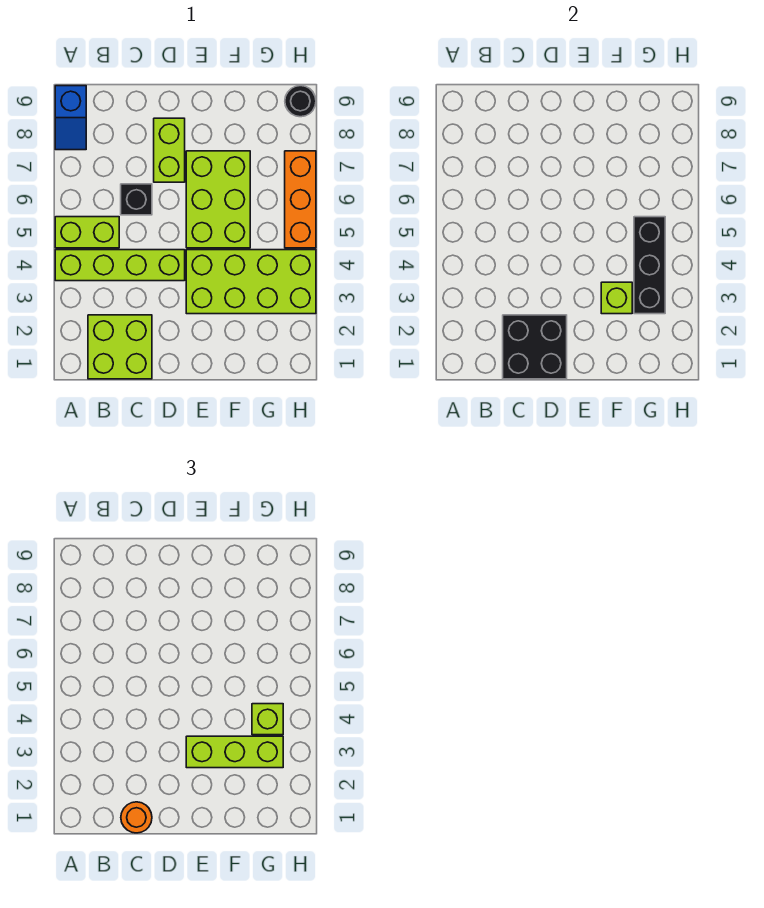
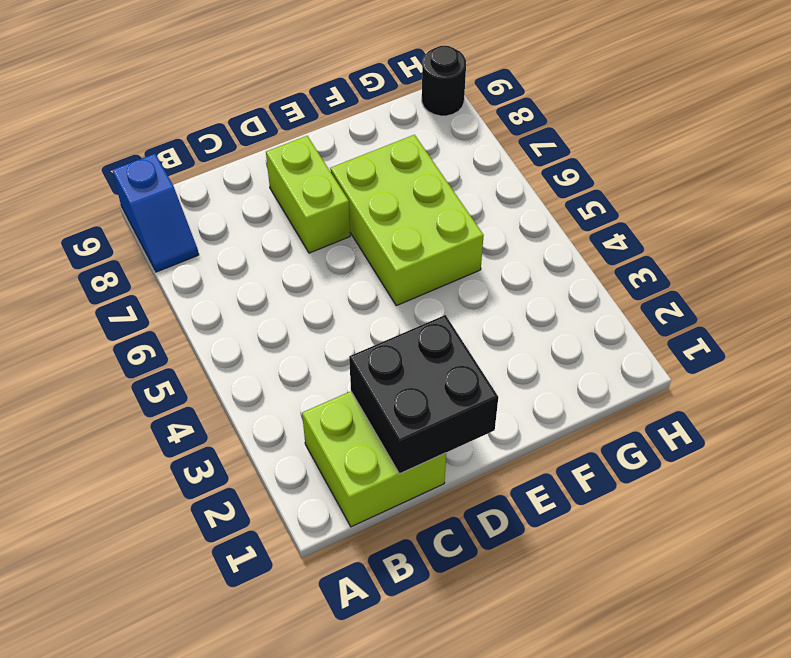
none -> lime 1x4 brick [55,250,185,281]
none -> lime 1x2 brick [55,217,119,248]
none -> black 1x1 brick [121,184,152,215]

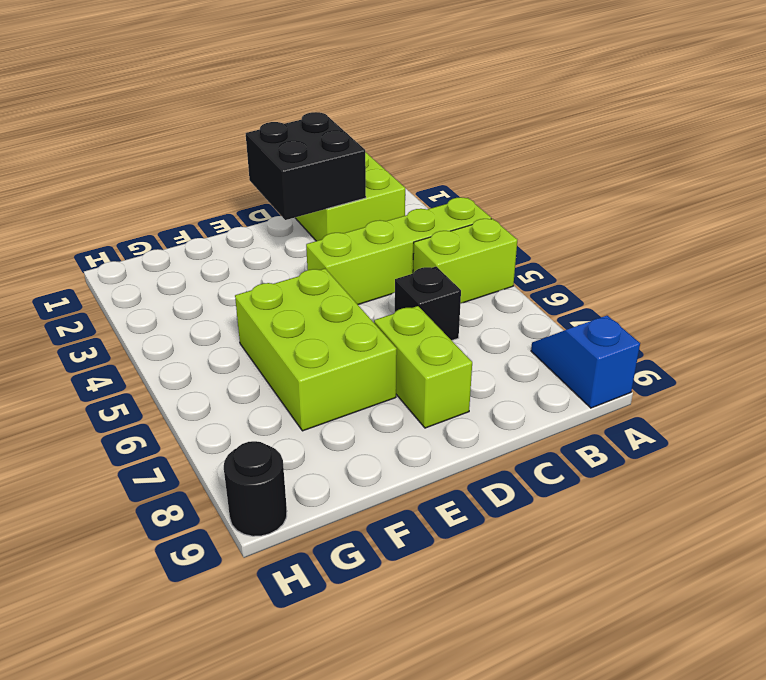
none -> lime 2x4 brick [186,250,316,314]
none -> orange 1x3 brick [285,151,316,248]
none -> lime 1x1 brick [601,282,632,314]

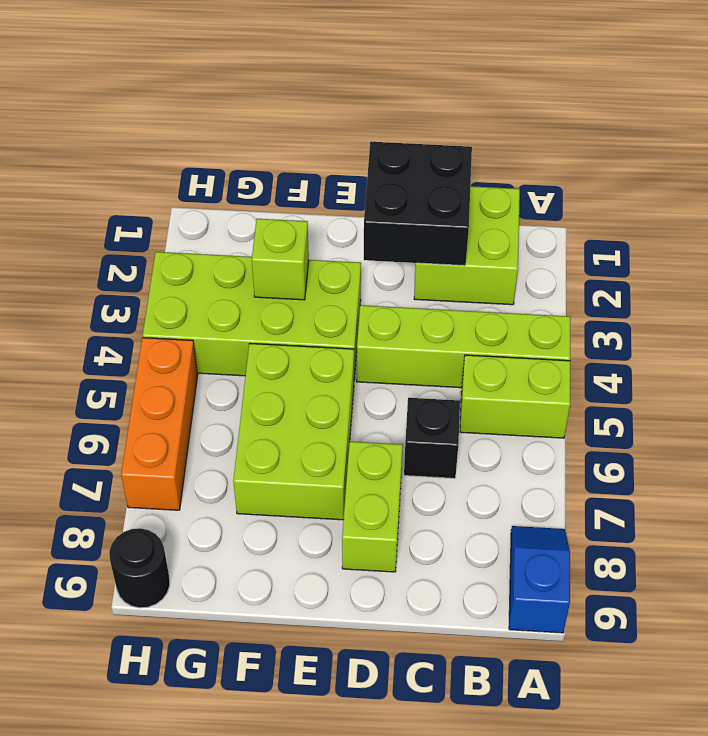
none -> black 1x3 brick [634,217,665,314]
none -> orange 1x1 round brick [121,802,152,833]
none -> lime 1x3 brick [186,736,283,768]

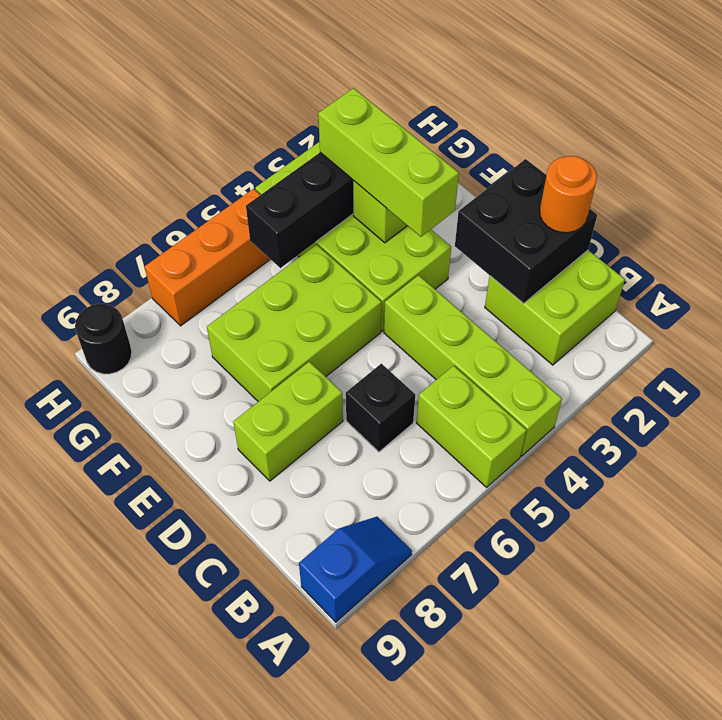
none -> lime 1x1 brick [252,704,283,735]

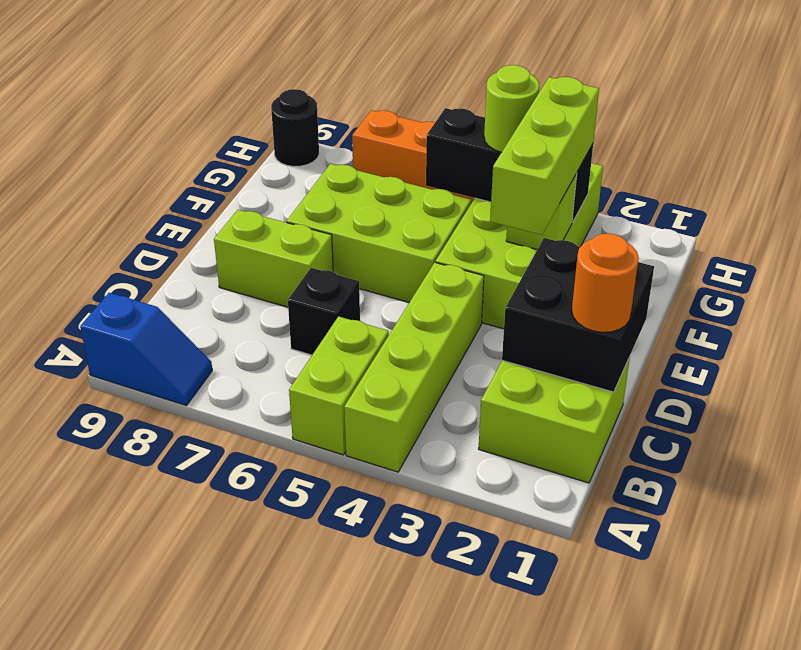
lime 1x1 round brick [484,65,539,152] -> lime 1x1 brick [252,704,283,735]

